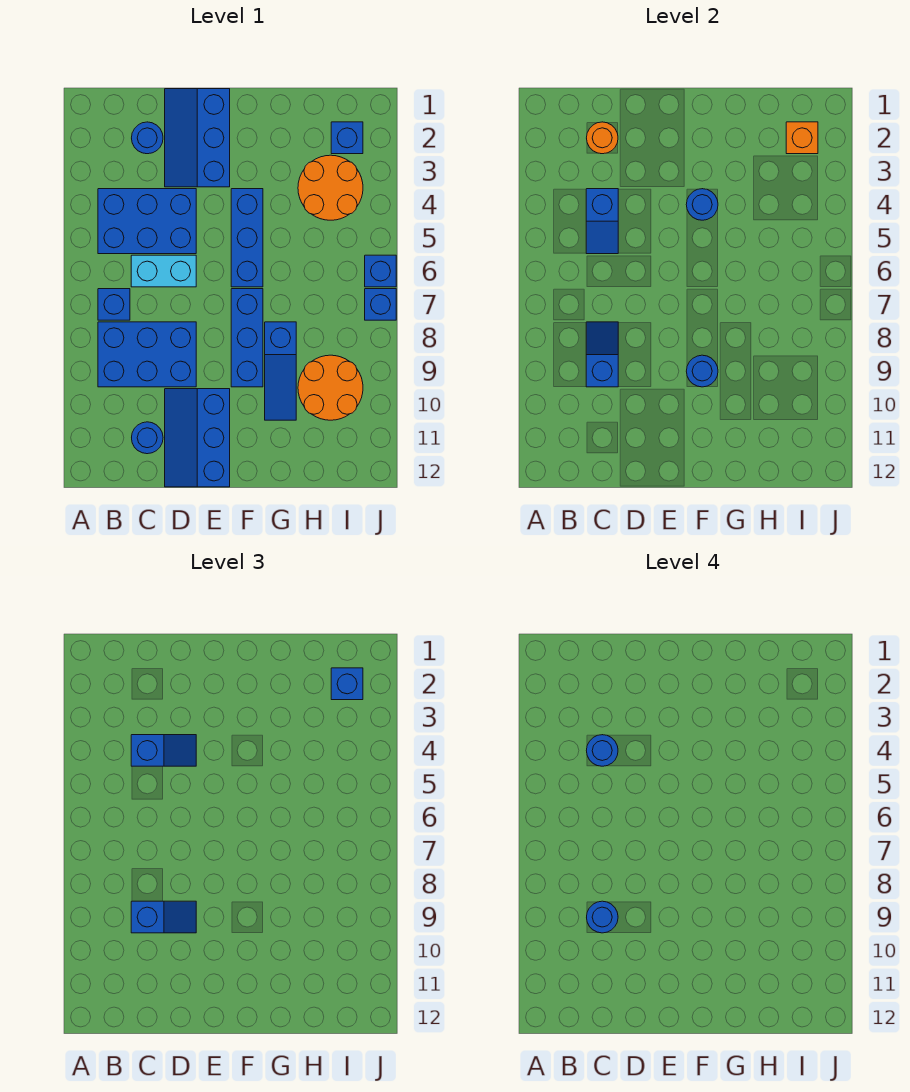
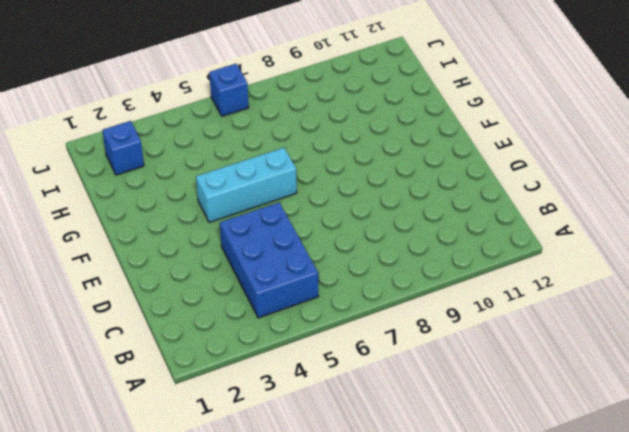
cyan 1x3 brick [196,148,297,223] -> blue 1x3 brick [231,189,263,287]
none -> blue 1x1 brick [98,289,130,320]
none -> blue 2x3 brick [98,322,196,387]
none -> blue 1x1 round brick [132,122,163,154]

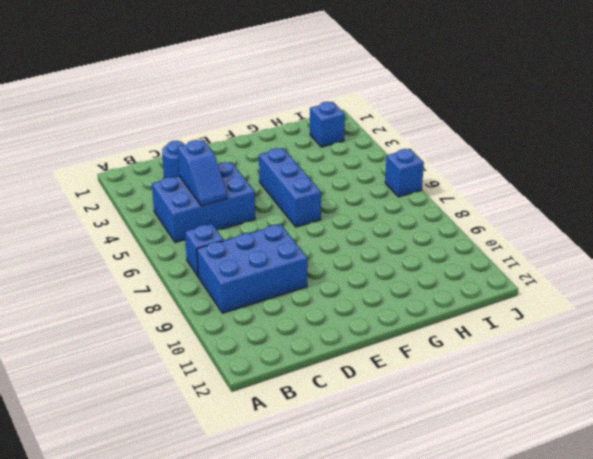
none -> cyan 1x2 brick [131,255,196,287]
none -> blue 1x1 round brick [132,422,163,454]
none -> blue 2x3 slope [165,89,230,187]

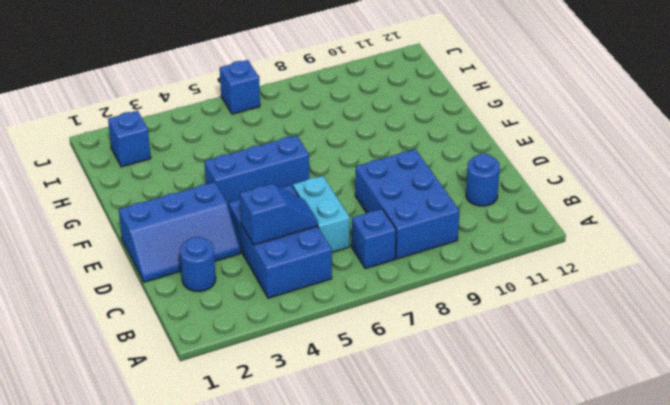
none -> blue 2x3 slope [165,389,230,487]
none -> blue 1x3 brick [231,289,263,387]
none -> blue 1x3 slope [265,322,296,420]

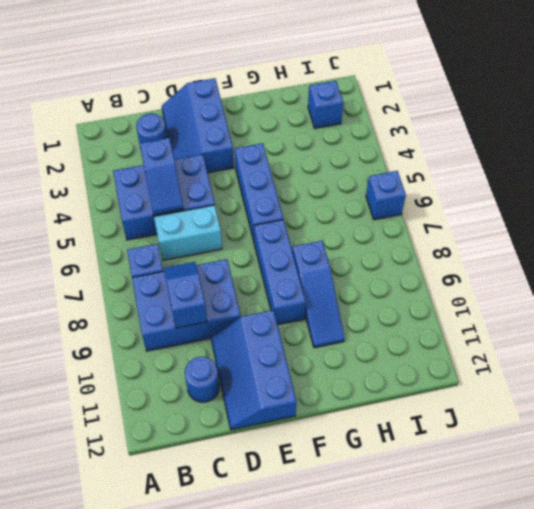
none -> orange 2x2 round brick [298,155,363,220]
none -> orange 2x2 round brick [298,355,363,420]
none -> blue 1x1 brick [365,289,396,320]

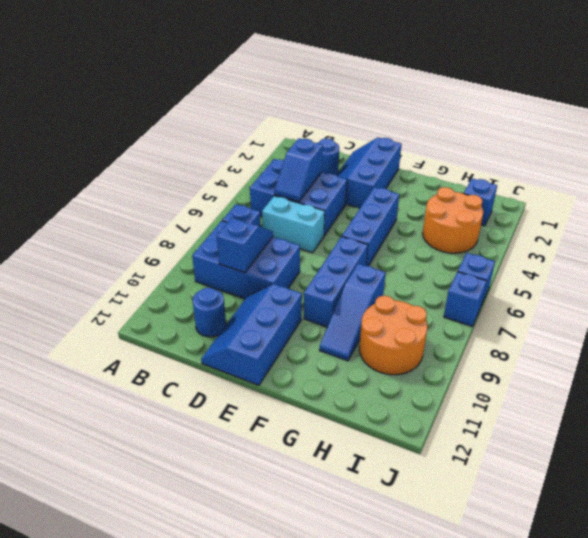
none -> orange 1x1 round brick [587,122,618,154]
none -> blue 1x1 round brick [686,189,718,220]
none -> blue 1x1 round brick [686,355,718,387]

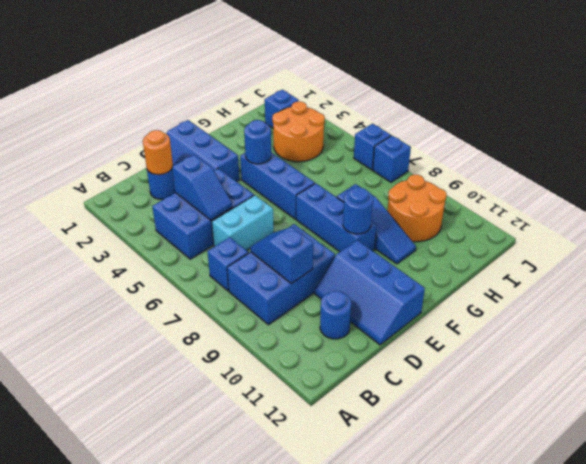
none -> orange 1x1 brick [786,122,818,154]
none -> blue 1x2 slope [131,735,196,766]
none -> blue 1x2 slope [131,901,196,933]

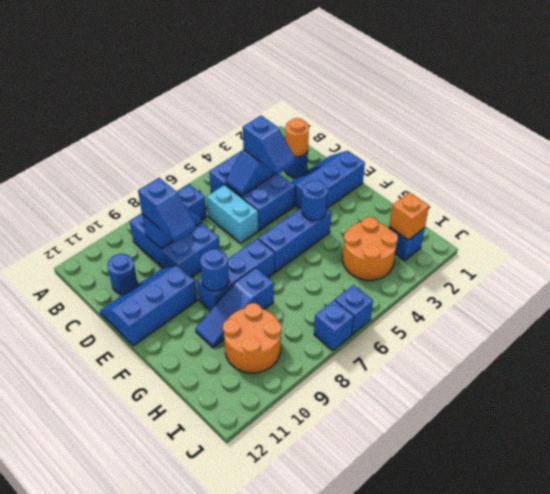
none -> blue 1x1 brick [331,668,363,700]
none -> blue 1x1 round brick [586,735,618,766]
none -> blue 1x1 round brick [587,901,618,933]

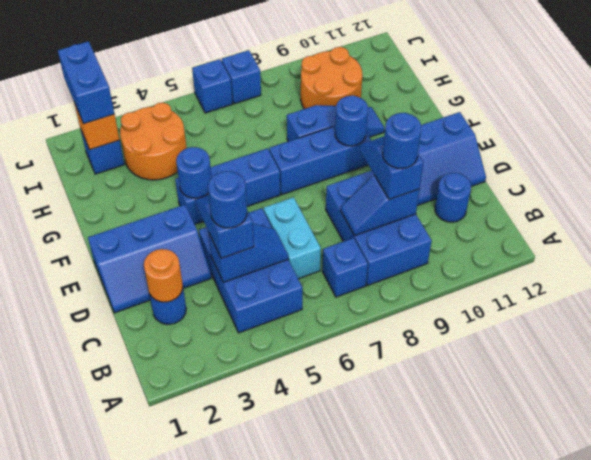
blue 1x2 brick [58,41,114,124] -> blue 1x1 brick [331,668,363,700]

